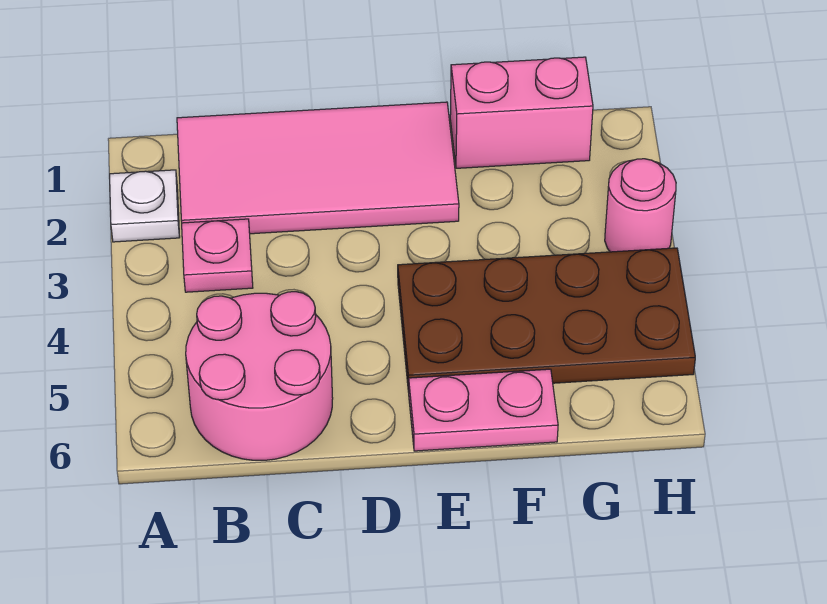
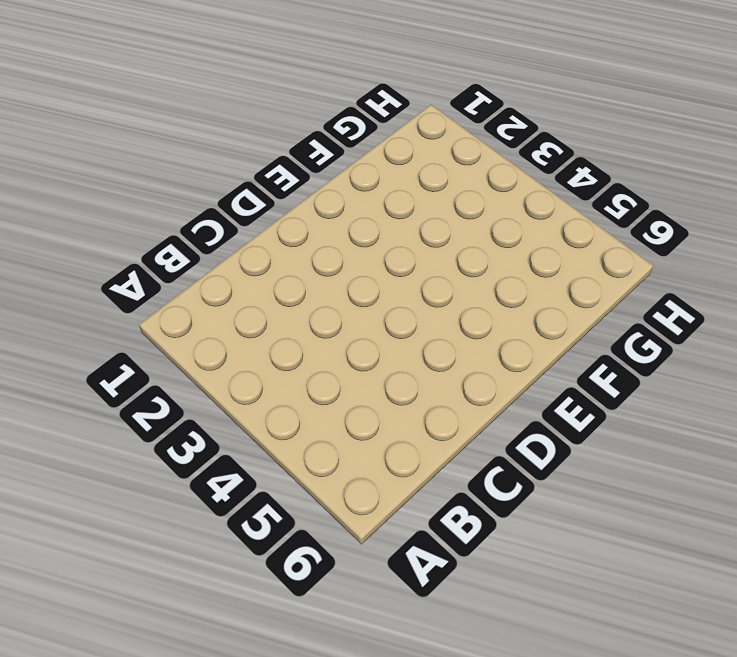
none -> white 1x1 plate [110,170,180,242]
none -> pink 2x4 tile [177,102,459,234]

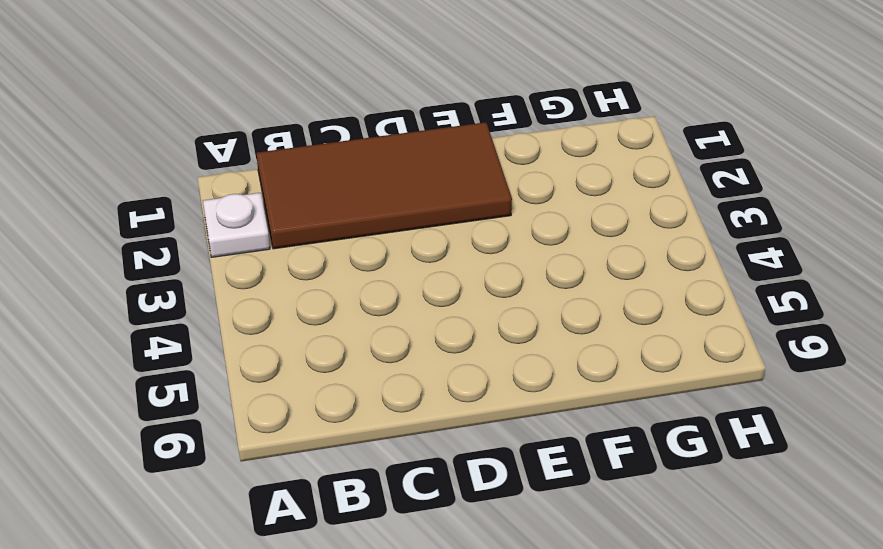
brown 2x4 tile [256,122,512,249] -> pink 2x4 tile [177,102,459,234]
none -> pink 1x1 plate [182,219,253,292]
none -> pink 2x2 round brick [186,292,333,460]

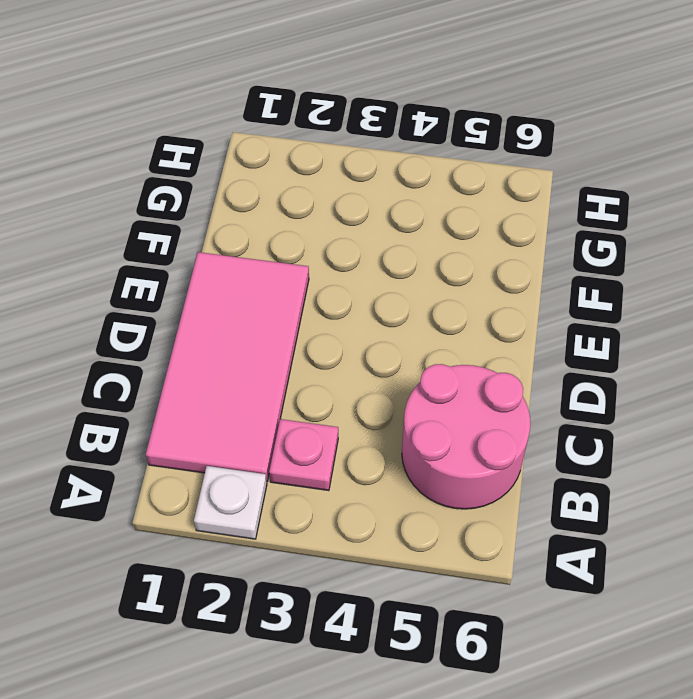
none -> brown 2x4 plate [398,248,695,392]
none -> pink 1x2 plate [409,369,558,451]

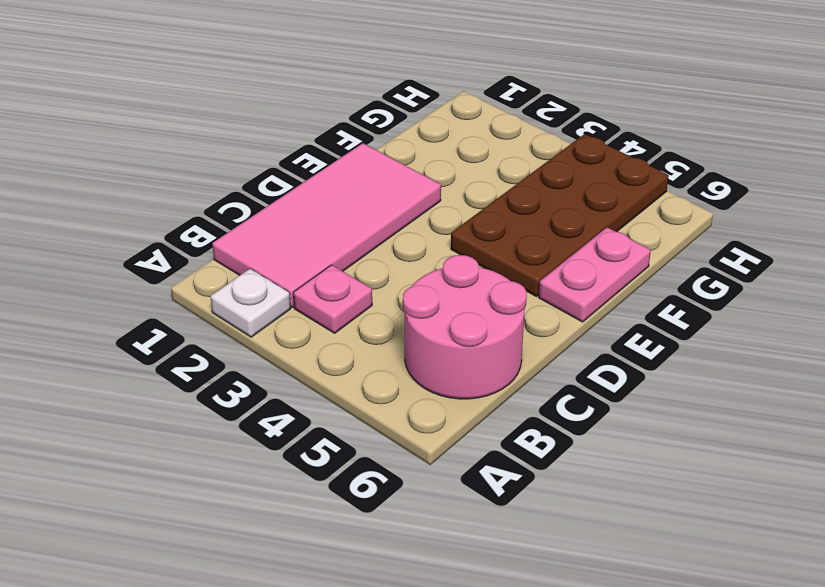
none -> pink 1x2 brick [450,57,593,168]
none -> pink 1x1 round brick [605,159,676,252]

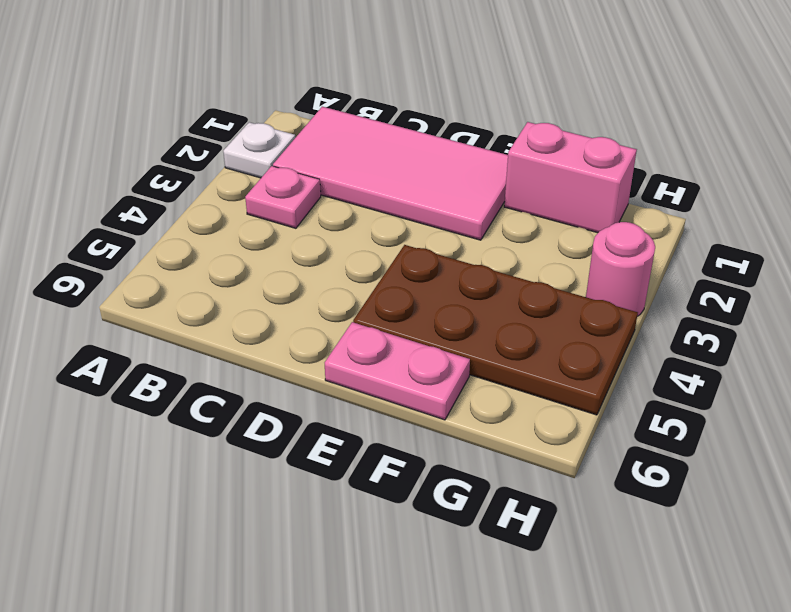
none -> pink 2x2 round brick [186,292,333,460]

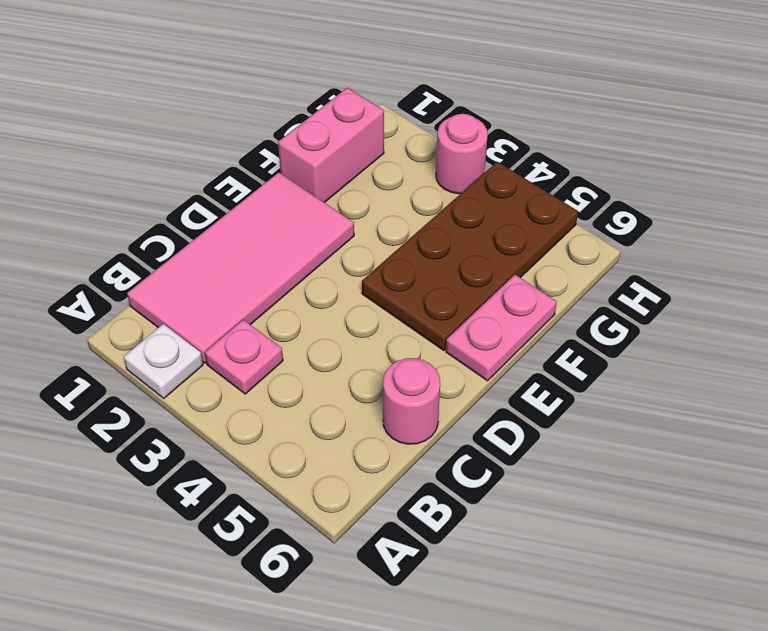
pink 1x1 round brick [383,358,440,444] -> pink 2x2 round brick [186,292,333,460]

